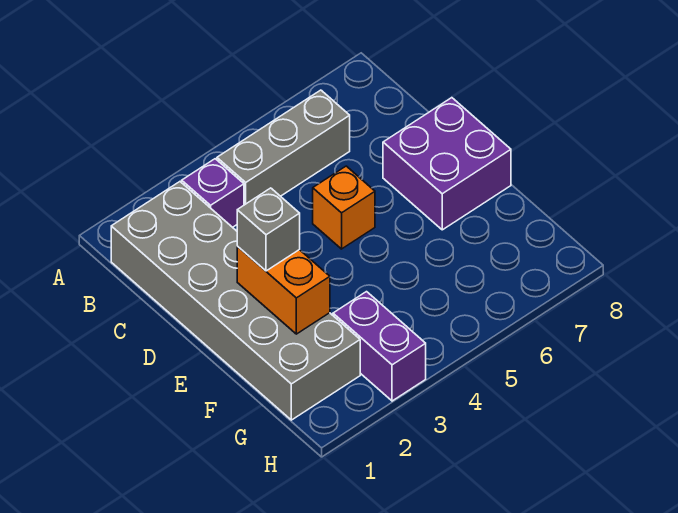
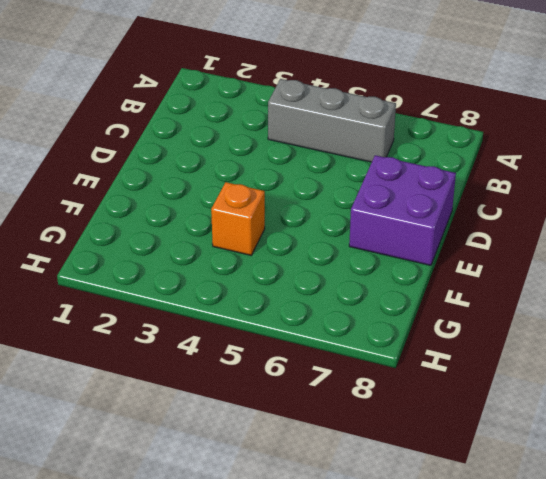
orange 1x1 brick [211,182,265,255] -> orange 1x1 brick moved to [313,166,375,249]
none -> grey 2x6 brick [111,182,360,420]
none -> purple 1x1 brick [182,159,244,227]

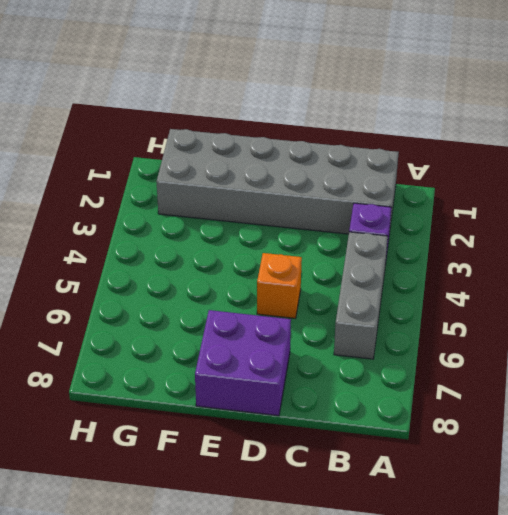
none -> purple 1x2 brick [333,292,426,401]
none -> orange 1x2 brick [237,246,330,334]

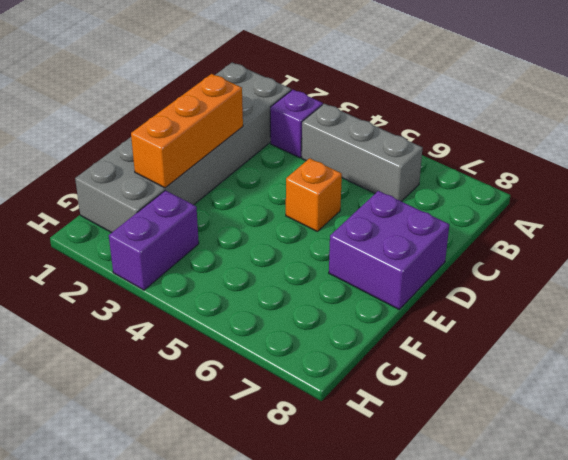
orange 1x3 brick [131,74,243,188] -> orange 1x2 brick [237,246,330,334]
none -> grey 1x1 brick [237,188,300,271]

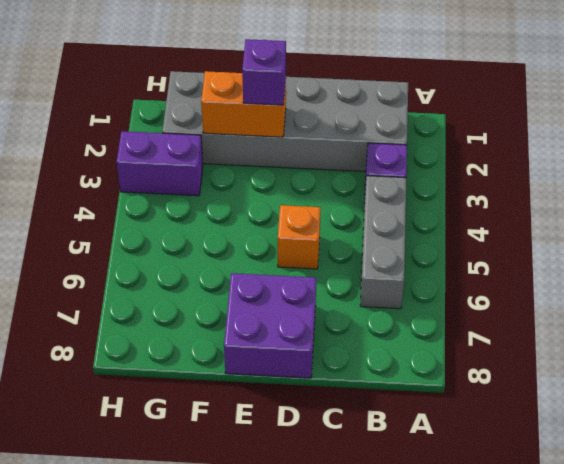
purple 1x1 brick [242,39,286,105] -> grey 1x1 brick [237,188,300,271]

